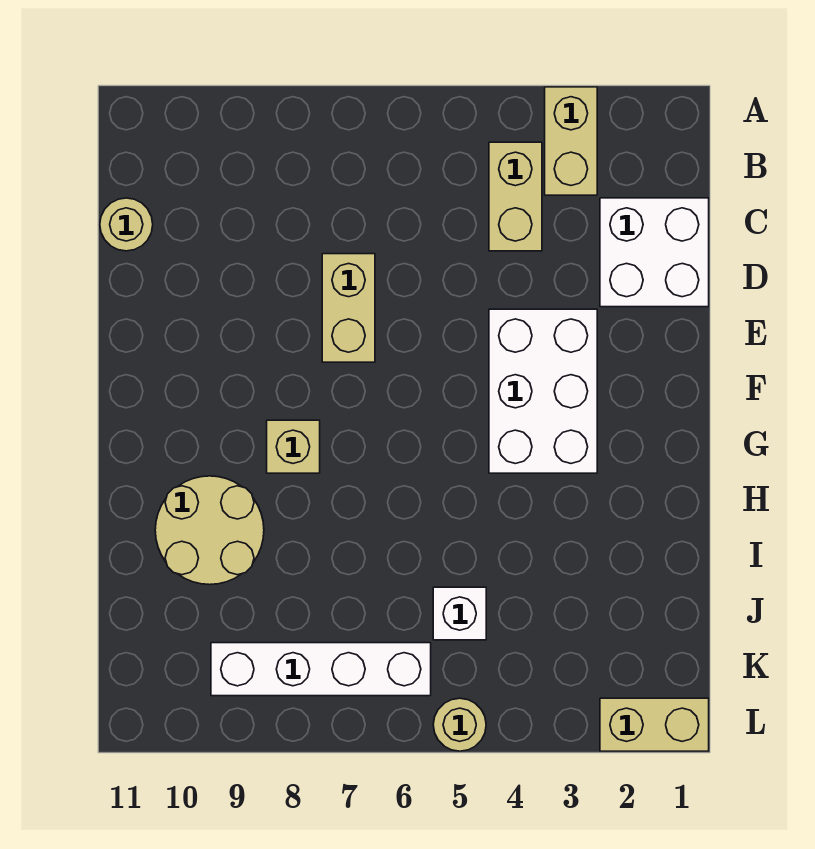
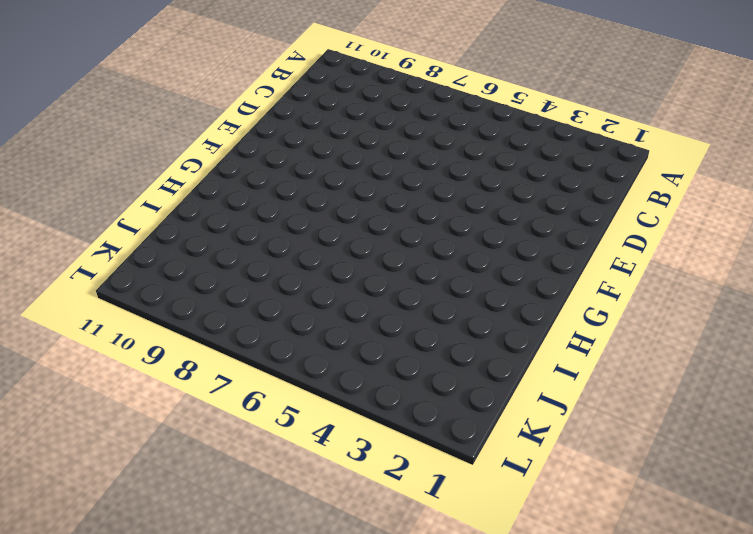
none -> tan 1x2 brick [545,87,597,195]
none -> tan 1x2 brick [489,142,542,251]
none -> white 2x2 brick [600,198,709,307]

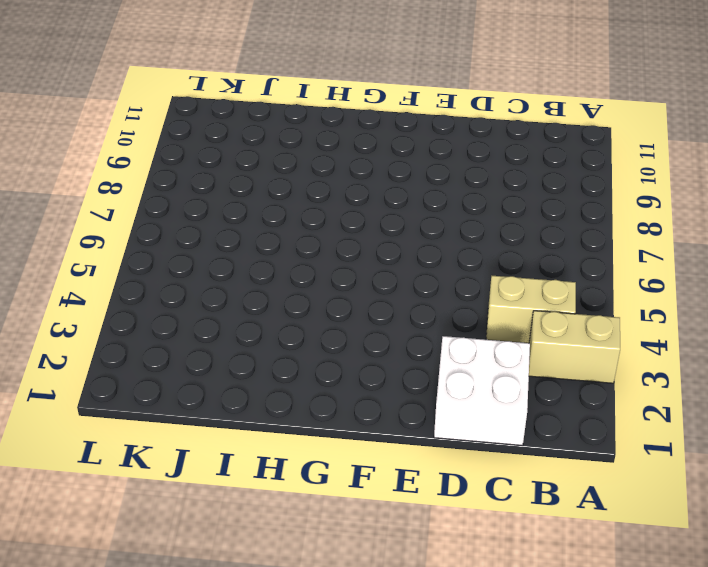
none -> tan 1x1 round brick [100,198,153,251]
none -> tan 1x2 brick [322,254,375,362]
none -> white 2x3 brick [489,309,597,473]

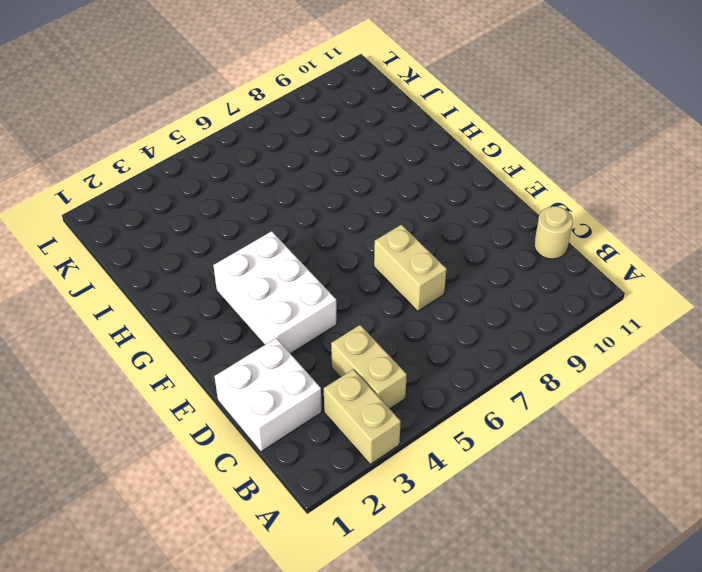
none -> tan 1x1 brick [267,420,320,473]
none -> tan 2x2 round brick [155,476,264,585]
none -> white 1x1 brick [433,587,486,640]

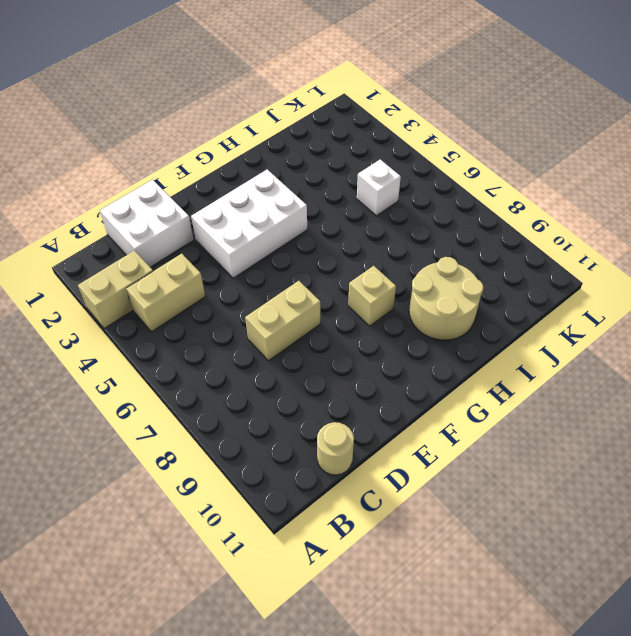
none -> white 1x4 brick [211,643,431,696]
none -> tan 1x2 brick [600,698,709,751]
none -> tan 1x1 round brick [433,698,486,751]

